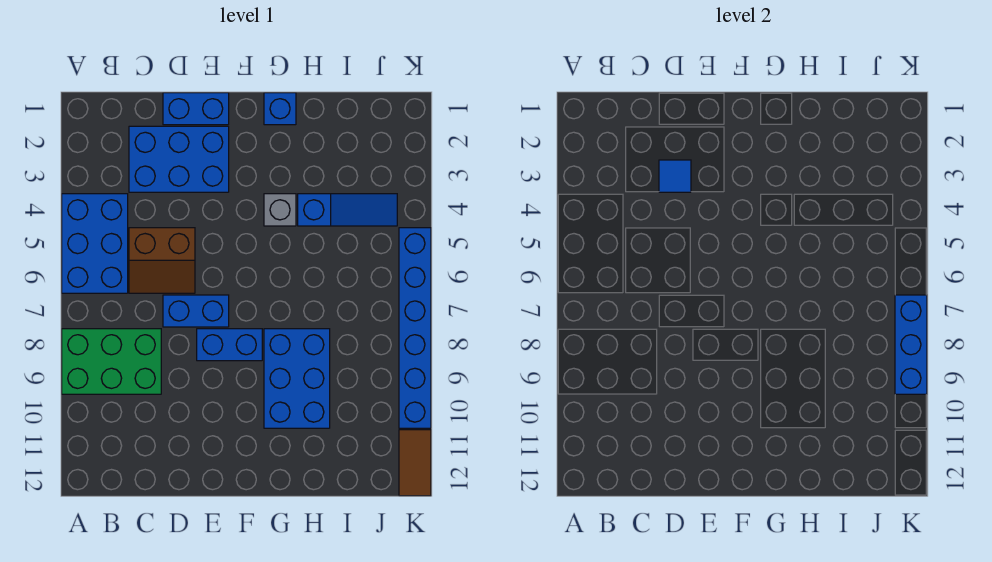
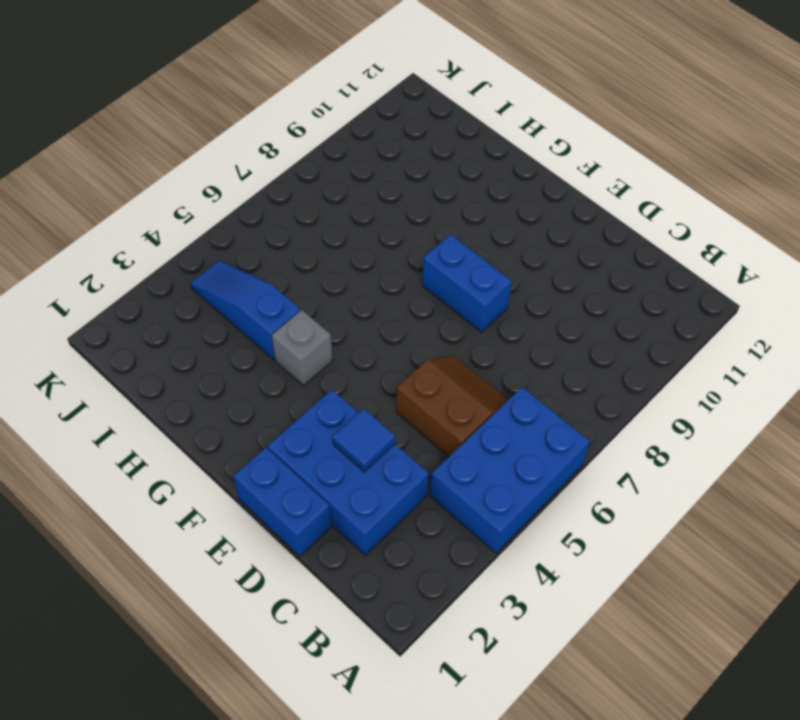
none -> green 2x3 brick [62,329,161,394]
none -> blue 1x2 brick [163,295,229,327]
none -> blue 1x1 brick [264,93,296,125]

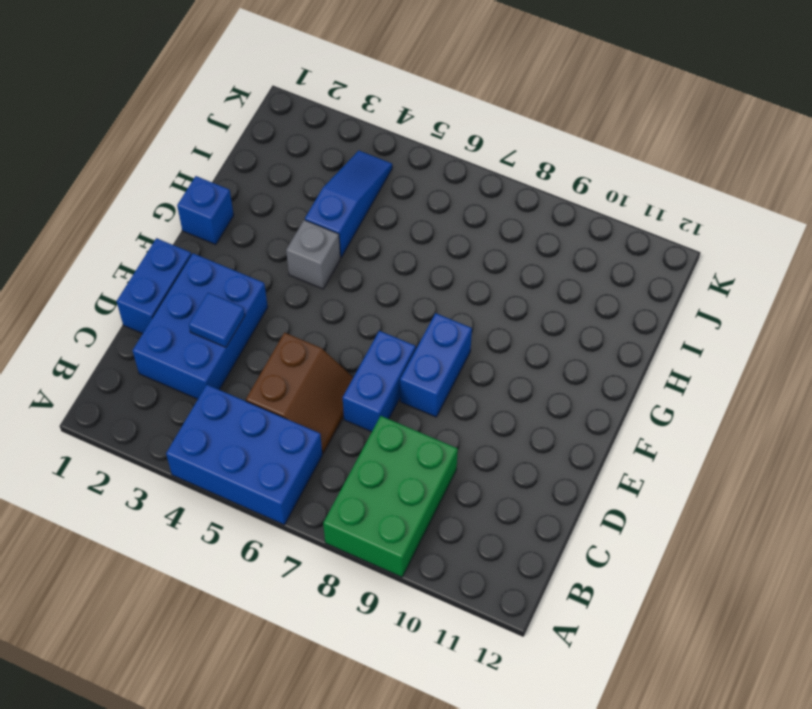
none -> blue 2x3 brick [264,329,330,428]
none -> blue 1x6 brick [399,228,431,428]
none -> brown 1x2 tile [399,430,431,496]

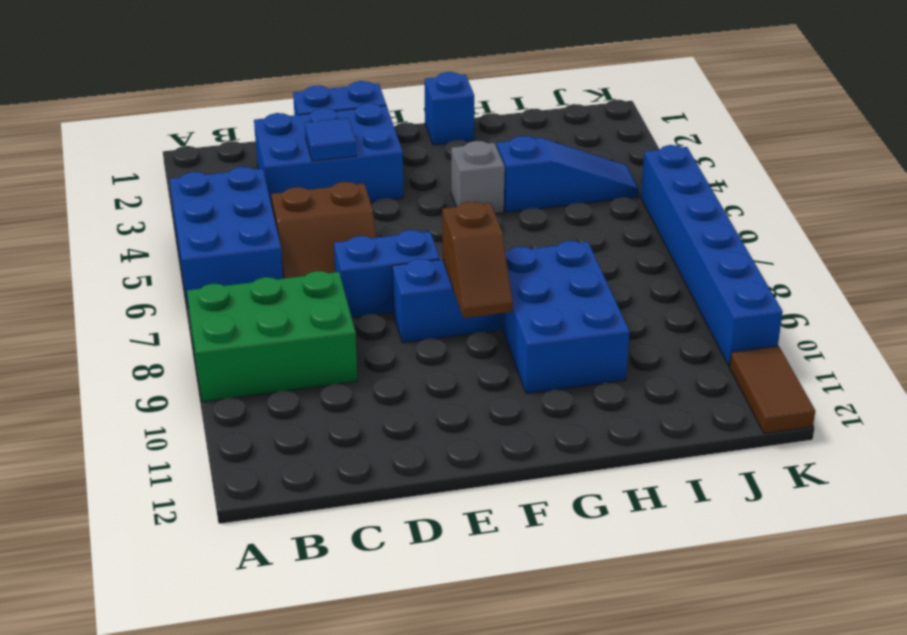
brown 1x2 slope [442,202,513,318] -> none
none -> blue 1x3 brick [895,295,927,394]

